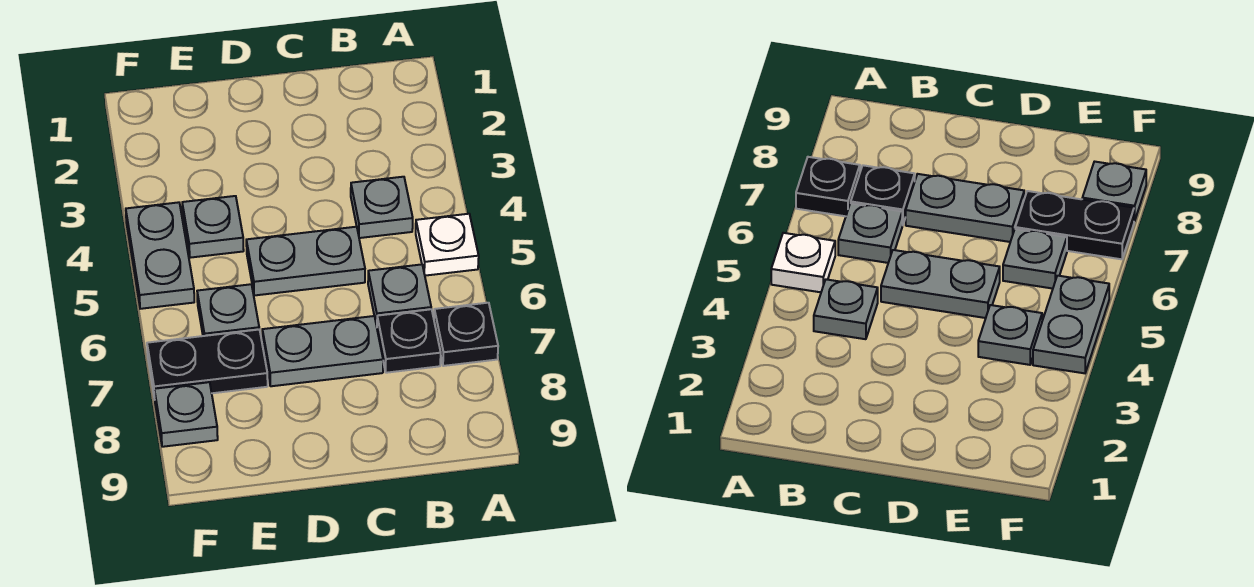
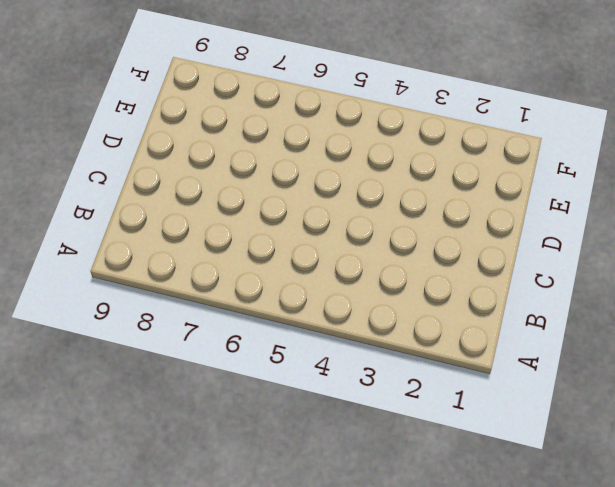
none -> white 1x1 plate [416,214,479,276]
none -> black 1x1 plate [434,303,498,366]
none -> grey 1x1 plate [351,177,413,238]

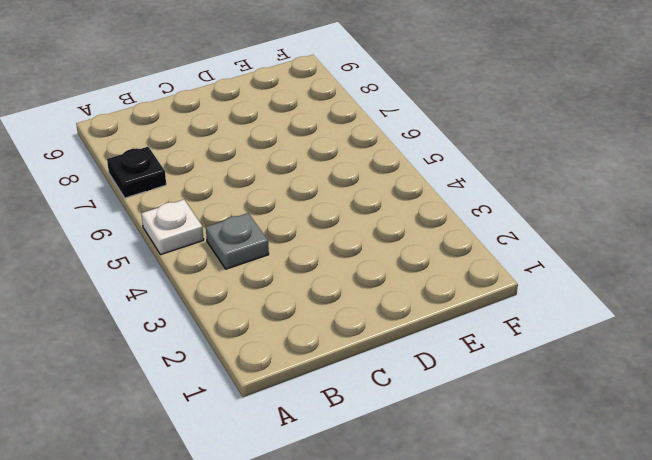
none -> grey 1x1 plate [368,264,431,326]
none -> black 1x1 plate [377,309,441,373]
none -> grey 1x2 plate [246,227,365,296]

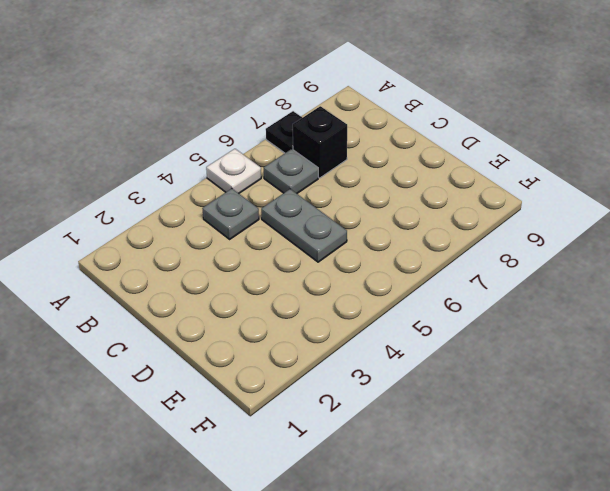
black 1x1 brick [293,106,347,178] -> black 1x1 plate [377,309,441,373]
none -> grey 1x2 plate [262,316,383,386]
none -> grey 1x1 plate [182,196,244,258]
none -> grey 1x1 plate [197,284,259,336]

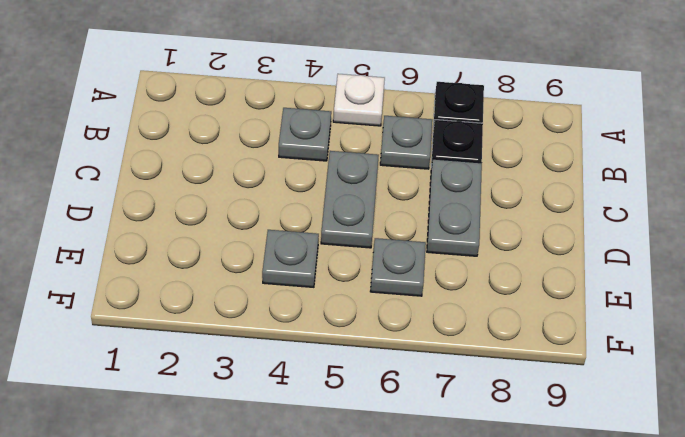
none -> black 1x2 plate [147,330,268,399]
none -> grey 1x2 plate [126,202,194,309]
none -> grey 1x1 plate [154,382,218,447]

